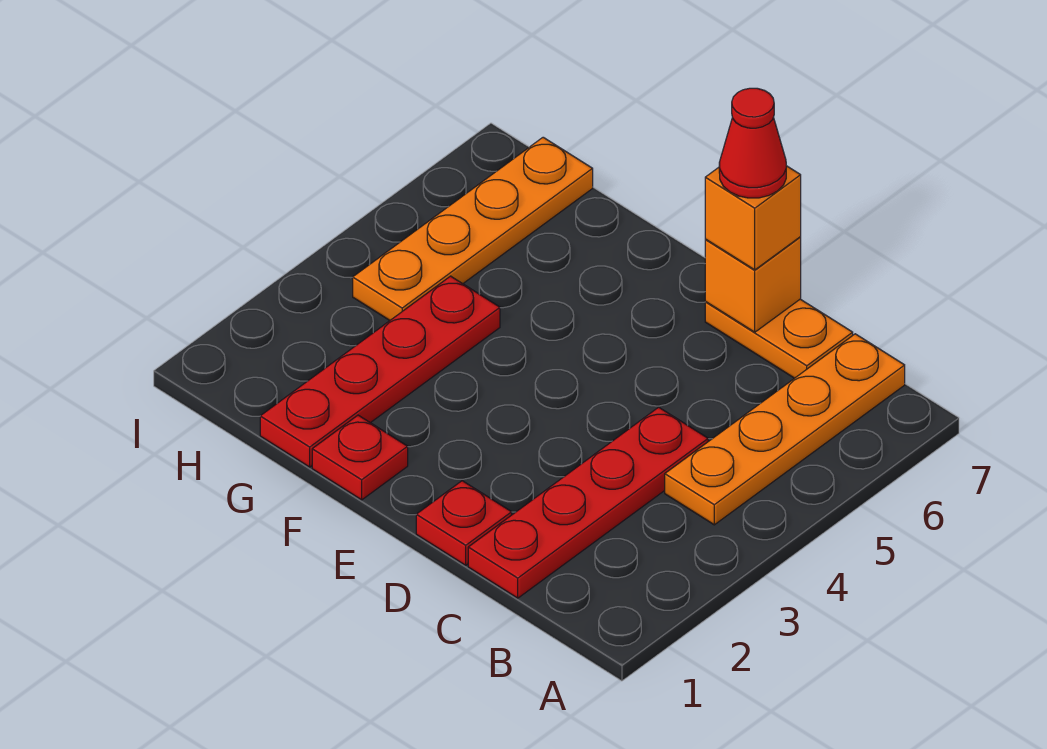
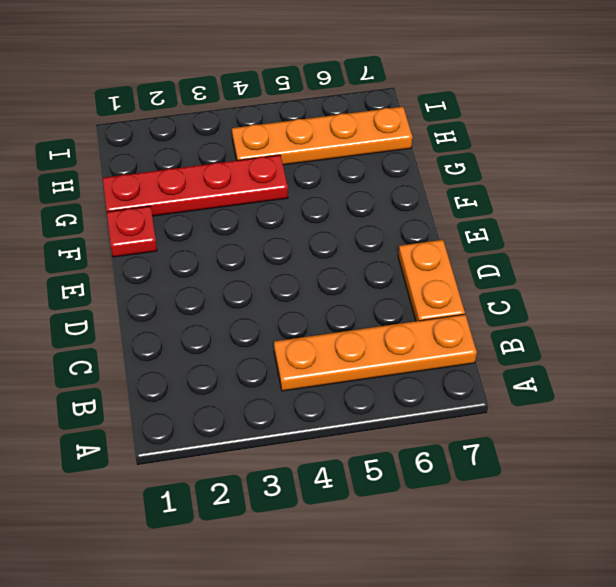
none -> red 1x4 plate [468,407,708,598]
none -> red 1x1 plate [416,481,512,565]

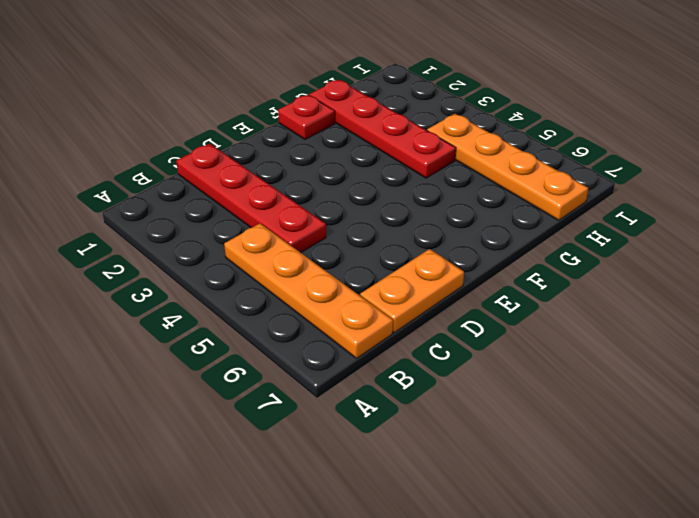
none -> red 1x1 plate [416,481,512,565]
none -> orange 1x1 brick [705,237,801,332]

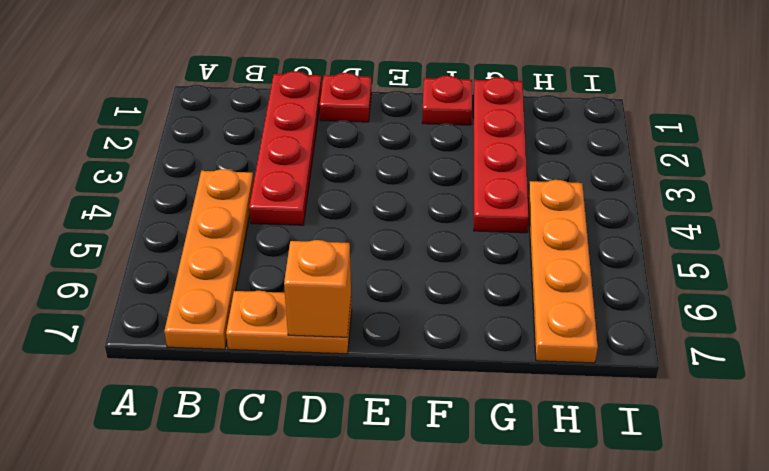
none -> orange 1x1 brick [705,166,801,270]
none -> red 1x1 cone [719,88,786,198]

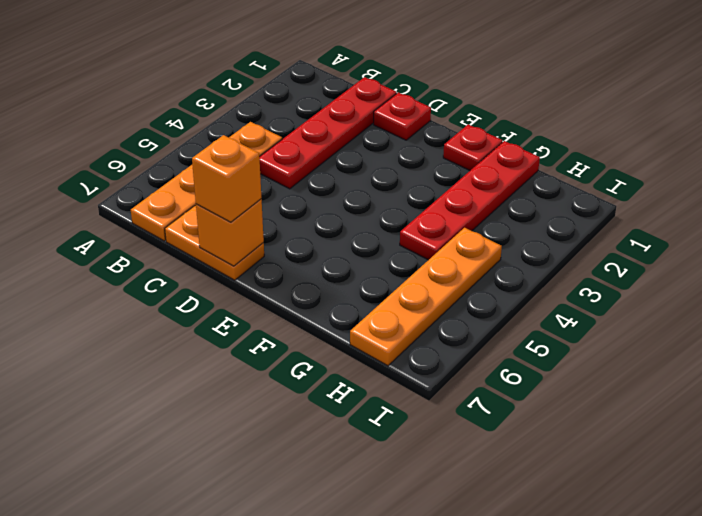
none -> red 1x1 cone [719,88,786,198]

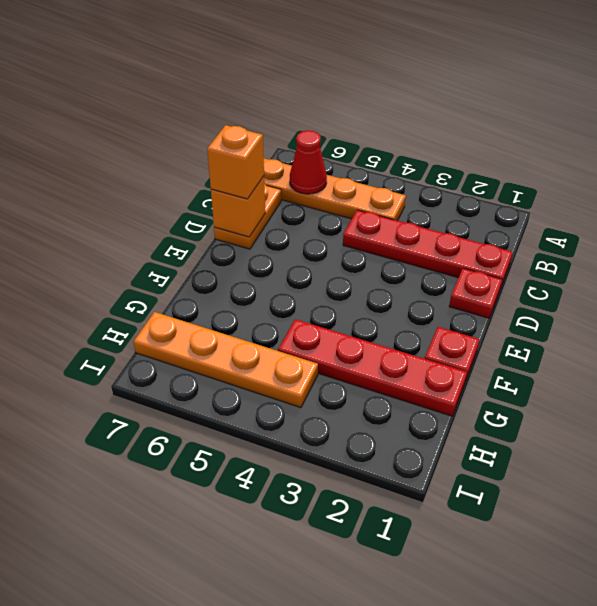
red 1x1 cone [290,130,327,194] -> red 1x1 cone moved to [719,88,786,198]

